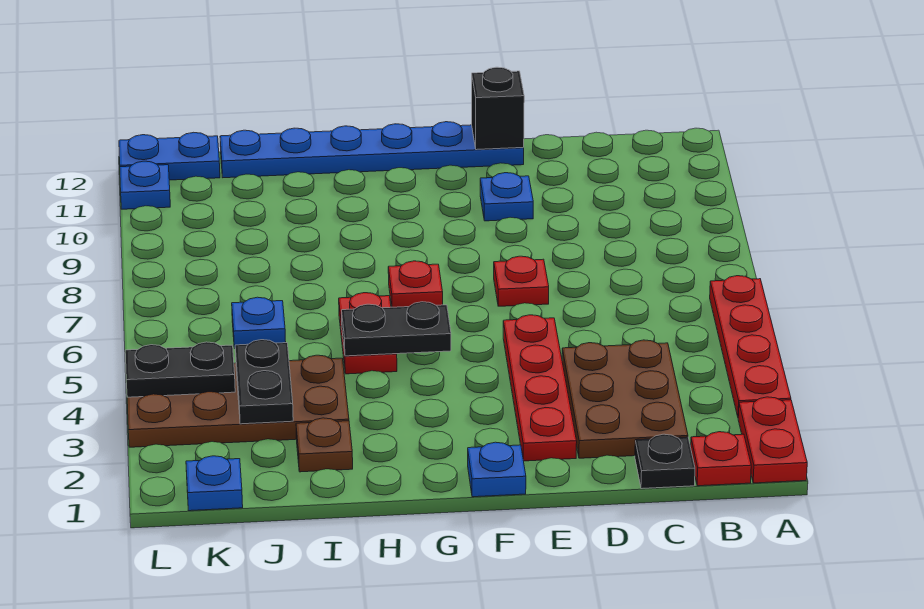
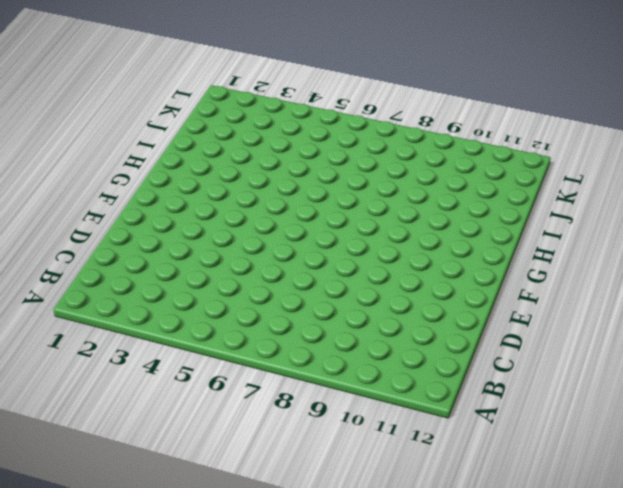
none -> red 1x2 plate [738,397,807,483]
none -> red 1x4 plate [710,276,791,416]
none -> red 1x1 plate [691,432,751,486]

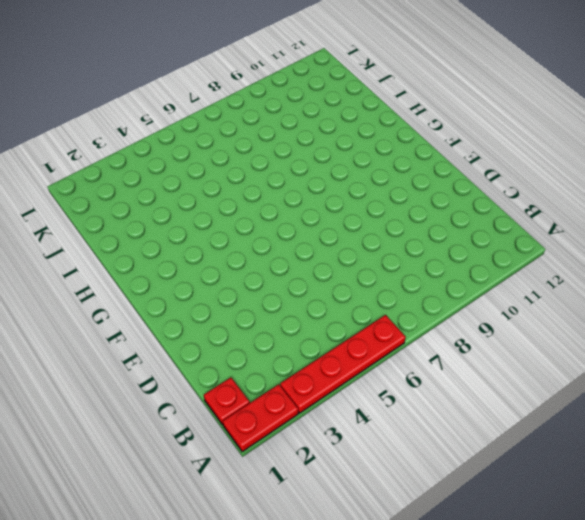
none -> black 1x1 plate [635,434,695,489]
none -> brown 2x3 plate [562,340,688,458]
none -> red 1x4 plate [503,315,577,461]

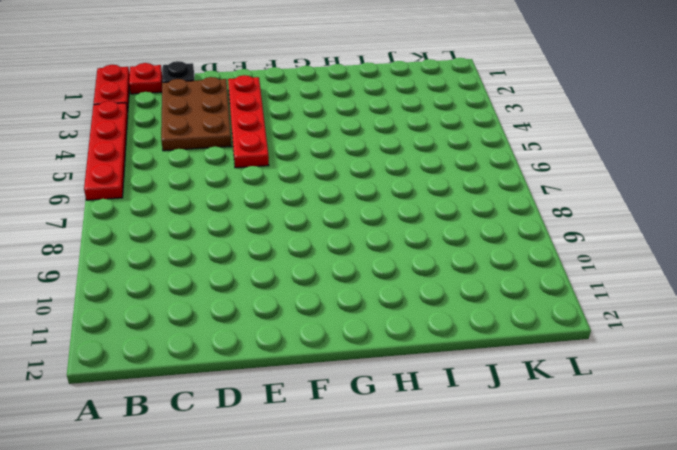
none -> red 1x1 plate [494,256,549,306]
none -> blue 1x1 plate [480,173,533,221]
none -> blue 1x6 plate [220,122,524,178]

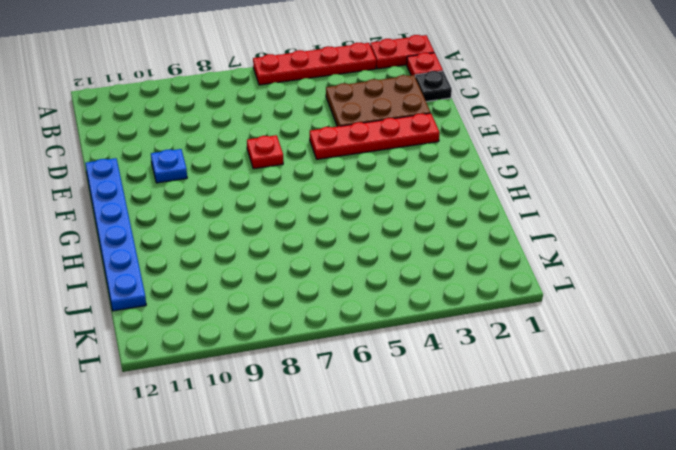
none -> blue 1x1 plate [468,442,526,497]
none -> red 1x1 plate [388,261,443,307]
none -> red 1x2 plate [339,293,397,374]

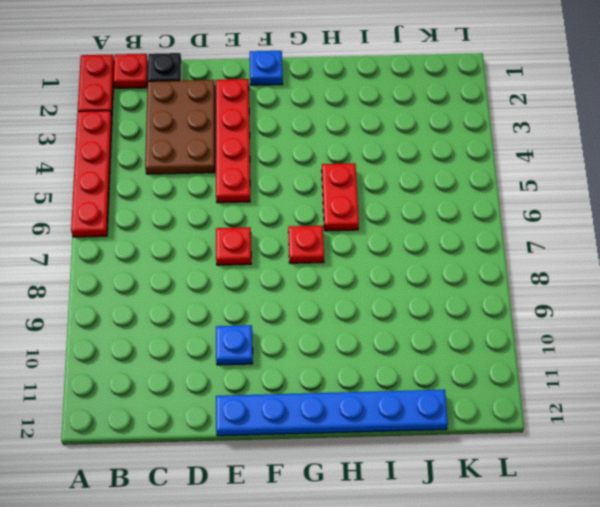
none -> brown 1x1 plate [296,418,353,472]
none -> brown 2x4 plate [127,355,349,447]
none -> blue 1x1 plate [232,297,286,348]

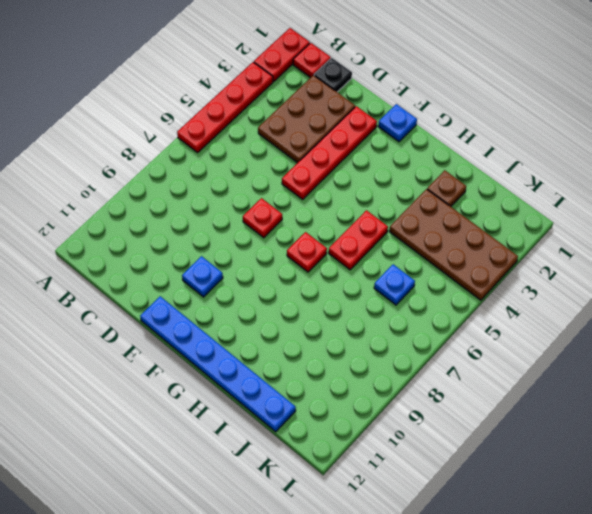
none -> blue 1x1 plate [186,456,243,511]
none -> blue 1x2 plate [119,132,220,180]
none -> blue 1x1 plate [120,161,170,209]

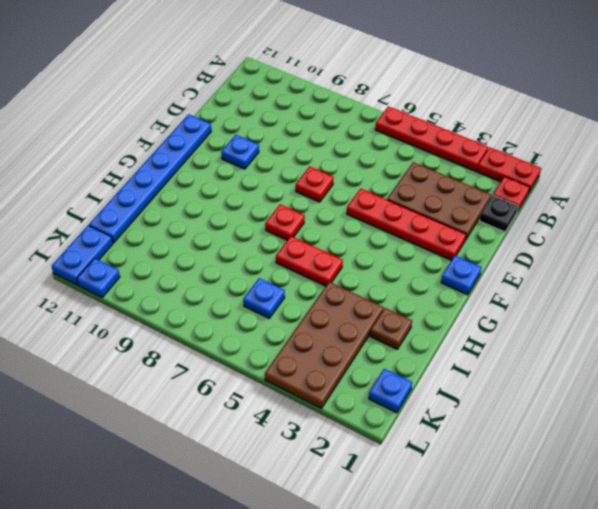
none -> black 1x1 brick [472,67,524,150]
none -> black 1x2 plate [342,302,451,356]
none -> black 1x2 plate [235,340,293,424]

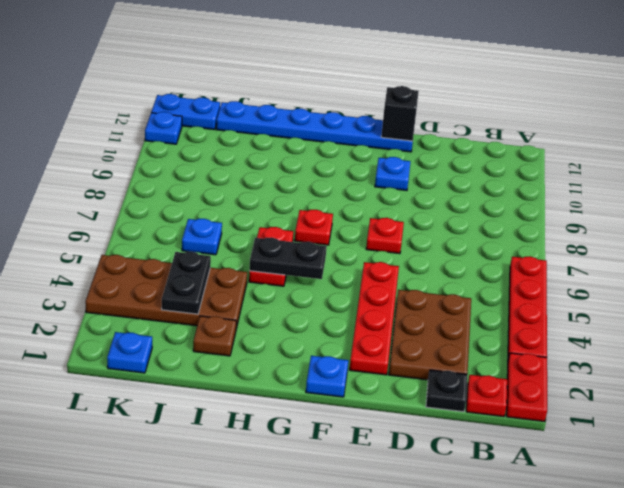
none -> black 1x2 plate [125,342,235,397]

